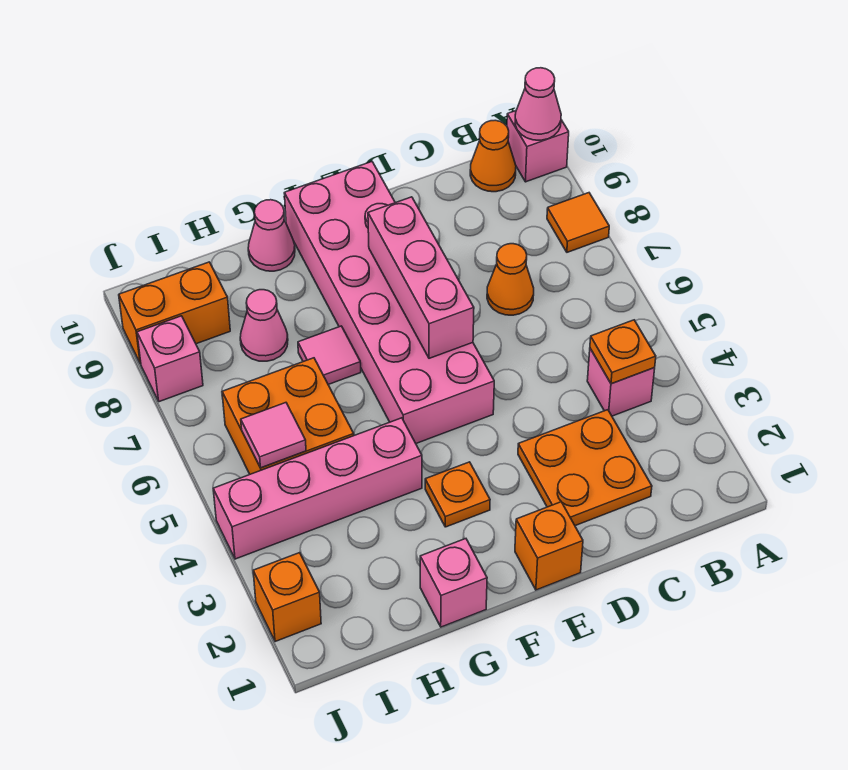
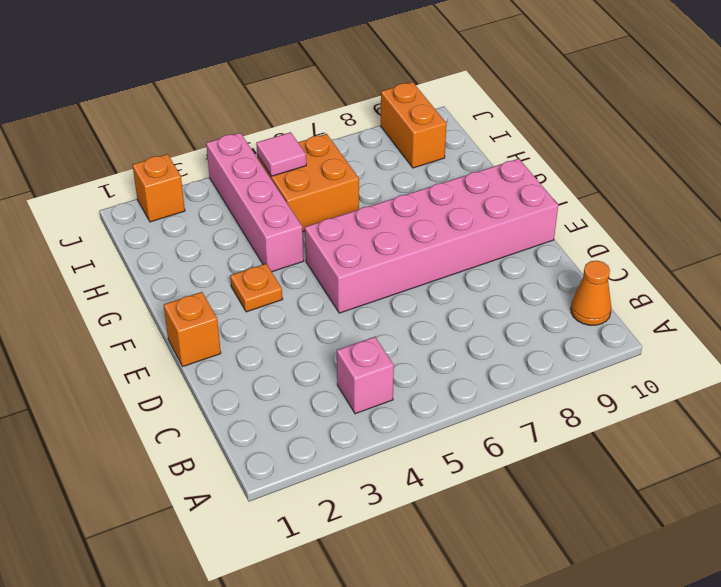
none -> orange 1x1 tile [547,193,609,252]
none -> pink 1x1 brick [507,111,569,182]
none -> orange 2x2 plate [518,410,652,526]

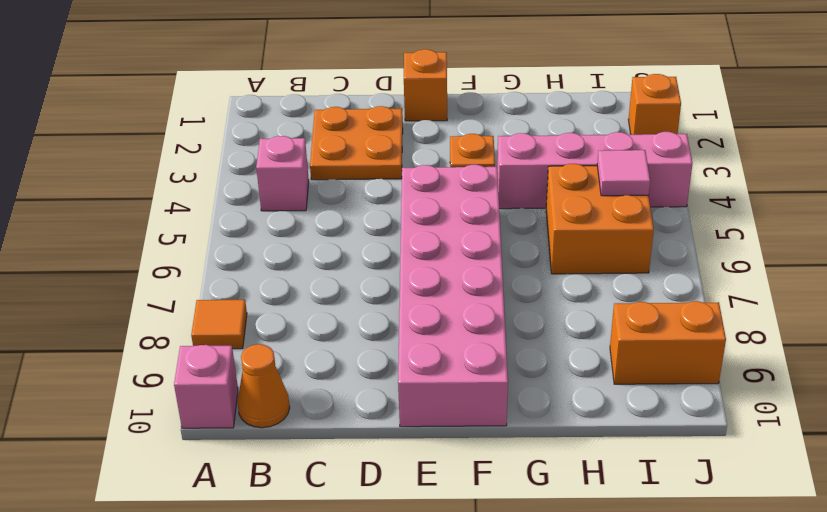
none -> orange 1x1 cone [487,244,534,315]
none -> pink 1x1 brick [420,539,487,627]
none -> pink 1x1 tile [298,326,361,385]

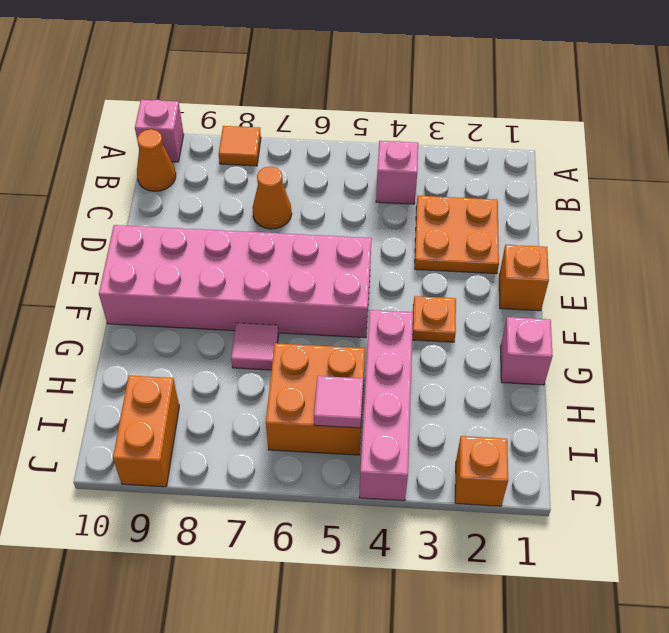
none -> pink 1x1 cone [248,200,295,271]
none -> pink 1x1 cone [240,290,288,361]
none -> pink 1x1 brick [137,316,203,402]

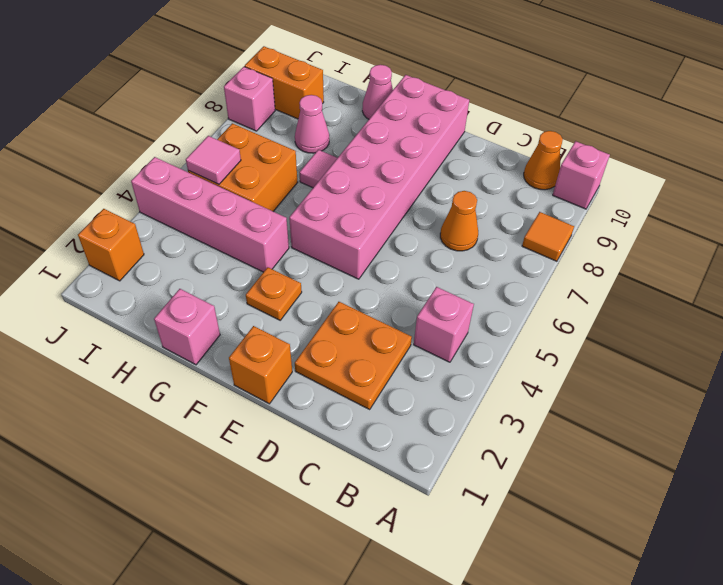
none -> pink 1x1 cone [515,68,561,140]
none -> orange 1x1 plate [590,320,656,384]
none -> pink 1x3 brick [368,197,474,358]

